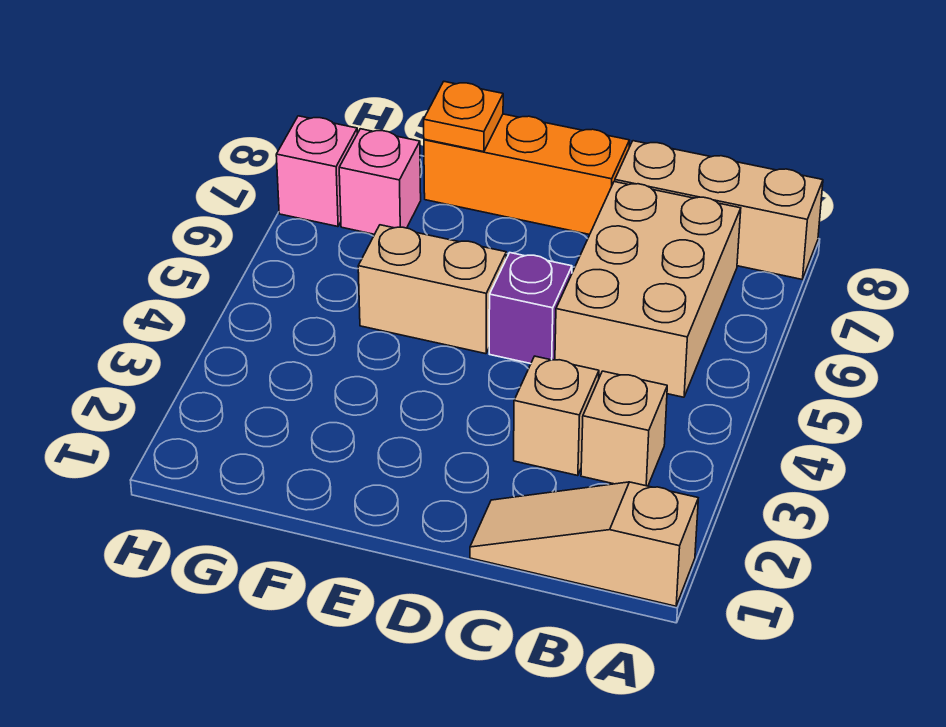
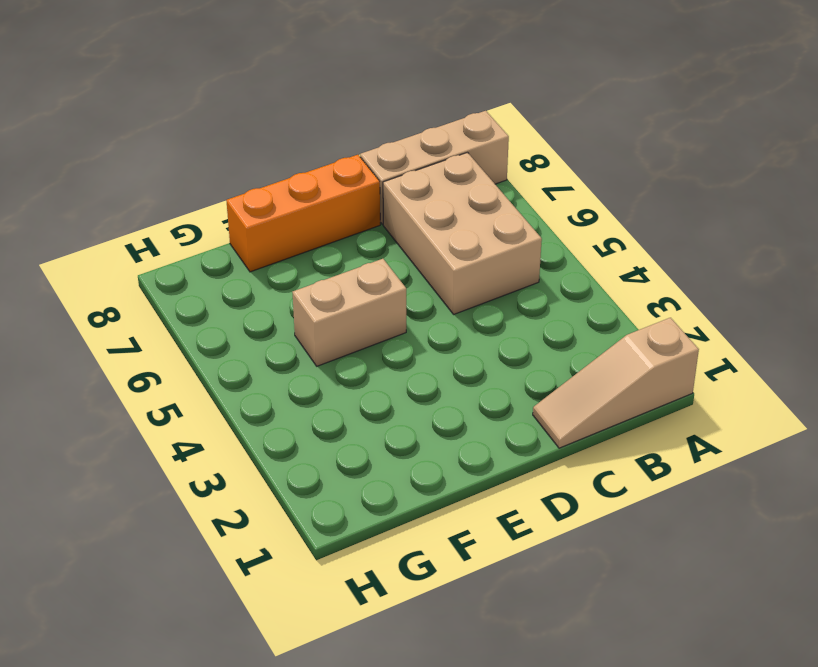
none -> tan 1x1 brick [581,371,667,486]
none -> tan 1x1 brick [514,356,599,476]

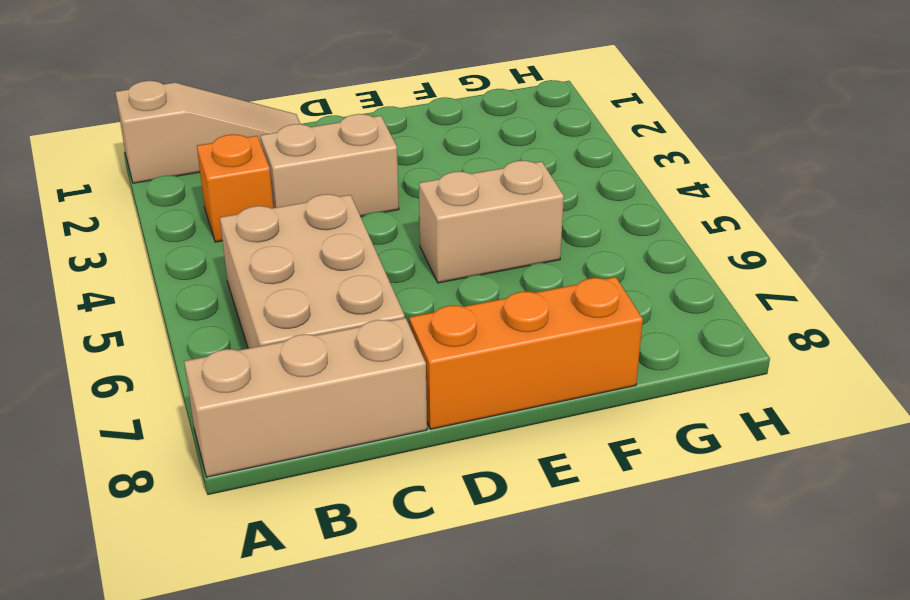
orange 1x1 brick [197,134,273,242] -> tan 1x1 brick [581,371,667,486]
tan 1x2 brick [260,114,399,216] -> tan 1x1 brick [514,356,599,476]
none -> purple 1x1 brick [489,253,572,364]
none -> pink 1x1 brick [339,129,421,234]

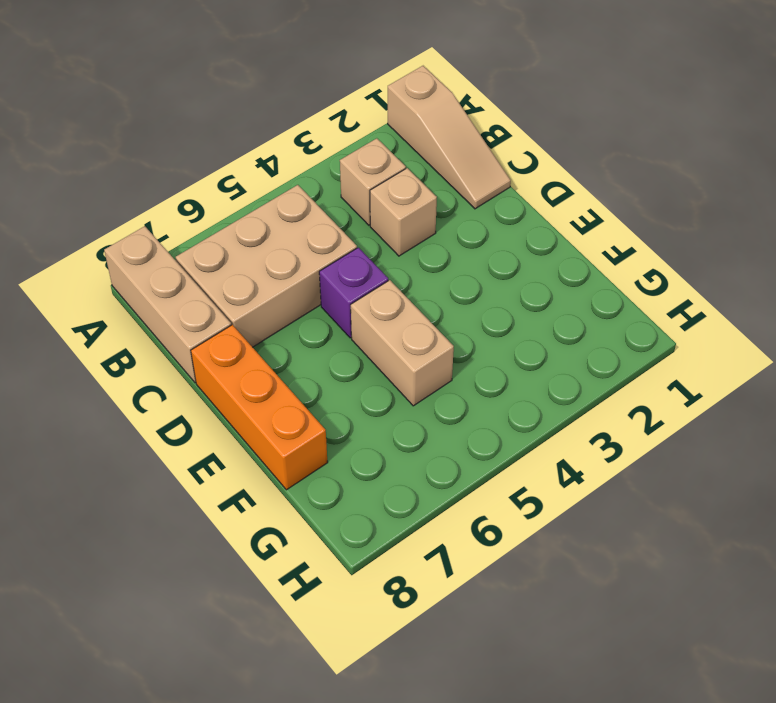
none -> pink 1x1 brick [339,129,421,234]
none -> pink 1x1 brick [276,116,357,227]

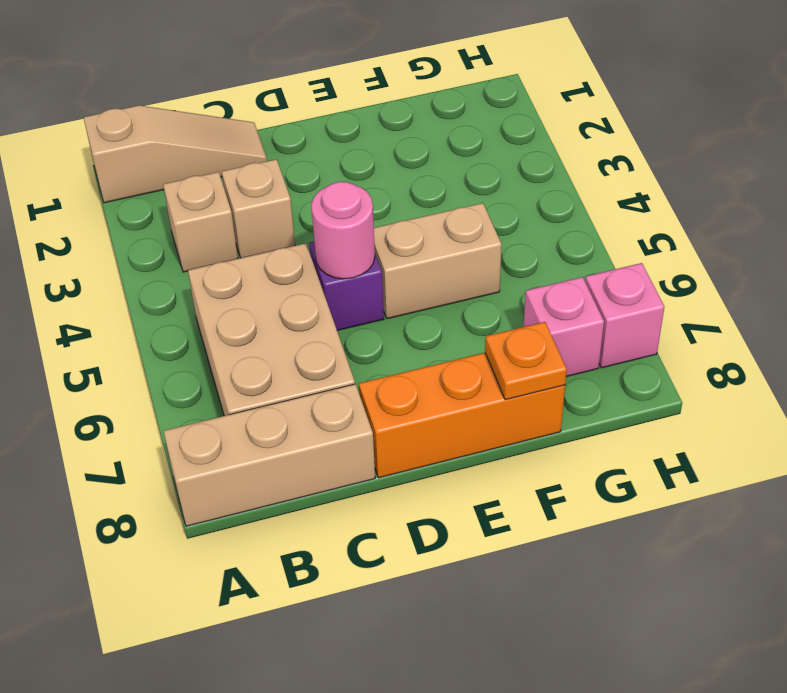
pink 1x1 round brick [311,182,375,279] -> none

